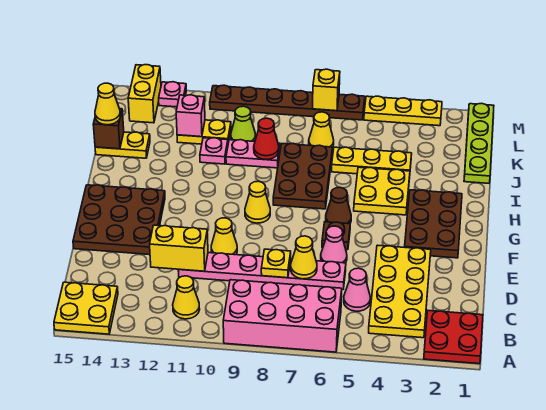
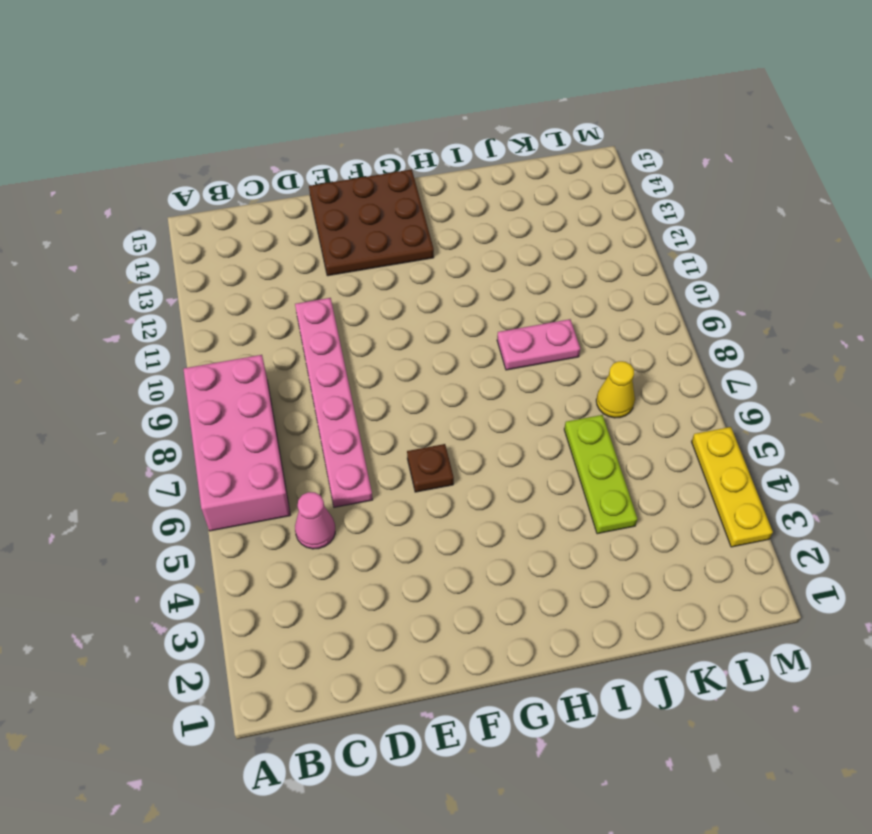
pink 1x2 plate [497,319,580,370] -> pink 1x2 plate turned to [226,140,280,168]
lime 1x3 plate [564,415,637,534] -> yellow 1x3 plate [331,147,412,174]
none -> red 2x2 plate [424,311,483,364]
none -> yellow 2x2 plate [54,282,118,334]
none -> yellow 2x4 plate [369,245,431,338]
none -> yellow 1x1 cone [173,276,200,319]

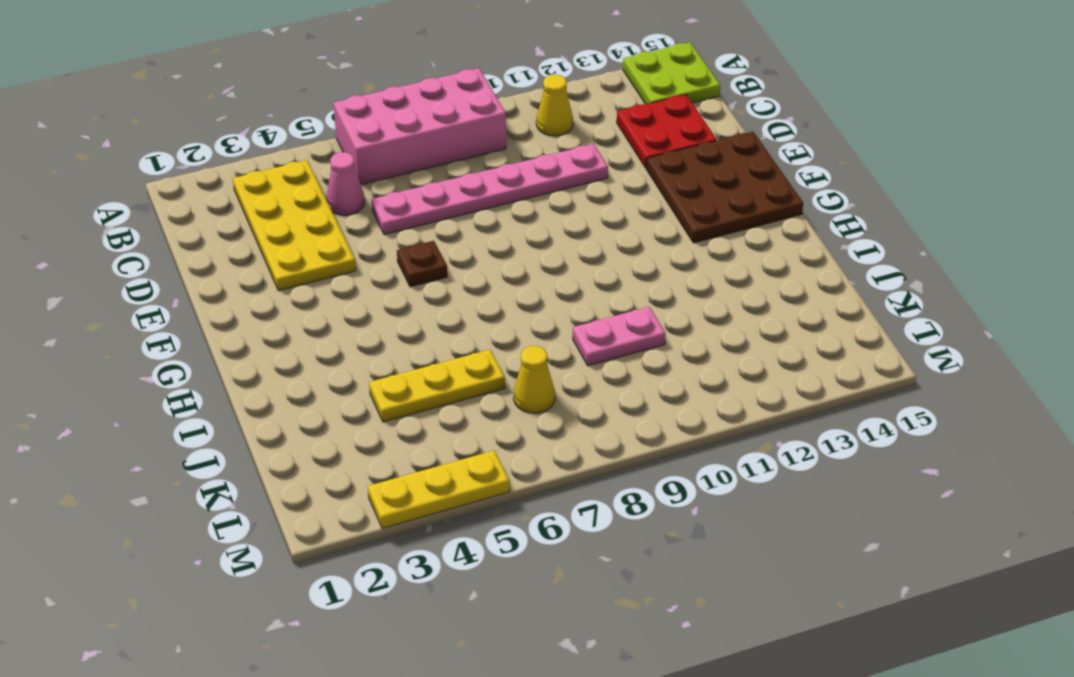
lime 2x2 plate [623,42,720,104] -> yellow 2x2 plate [54,282,118,334]
red 2x2 plate [617,95,717,168] -> red 2x2 plate moved to [424,311,483,364]
none -> pink 1x1 cone [321,226,347,263]
none -> yellow 1x1 cone [211,218,237,255]
none -> brown 2x3 plate [405,190,462,258]
none -> brown 1x1 cone [326,187,351,224]

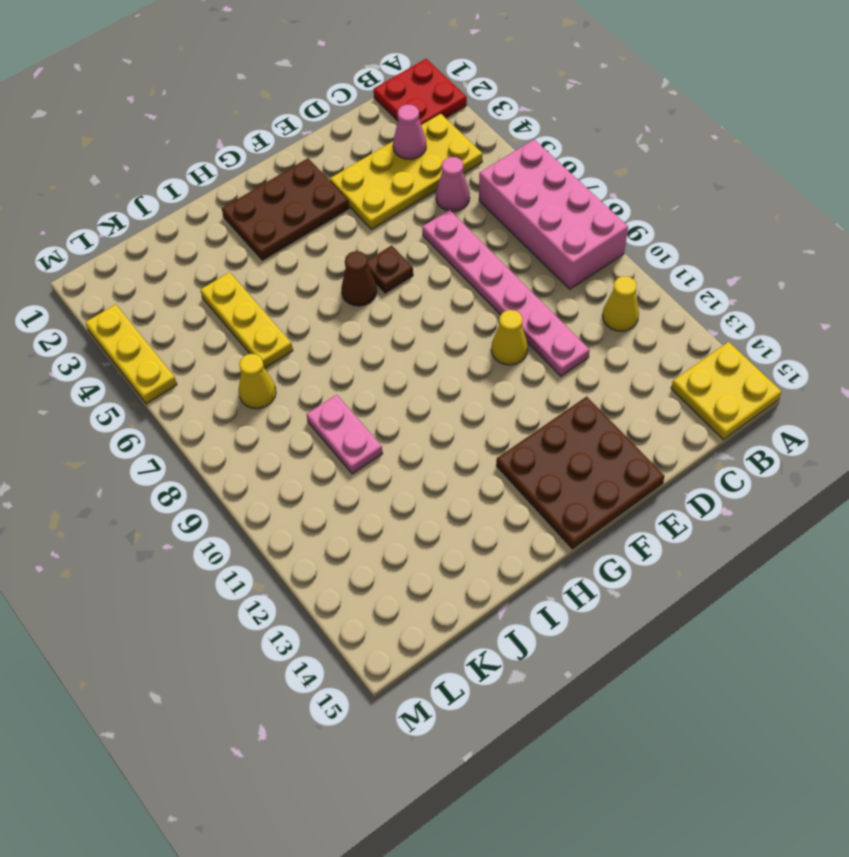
pink 1x1 cone [393,105,426,159] -> pink 1x1 cone moved to [321,226,347,263]
none -> yellow 1x1 cone [245,181,270,223]
none -> yellow 2x2 plate [354,167,410,215]
none -> brown 2x3 plate [273,143,333,209]
none -> lime 1x4 plate [464,103,494,183]

